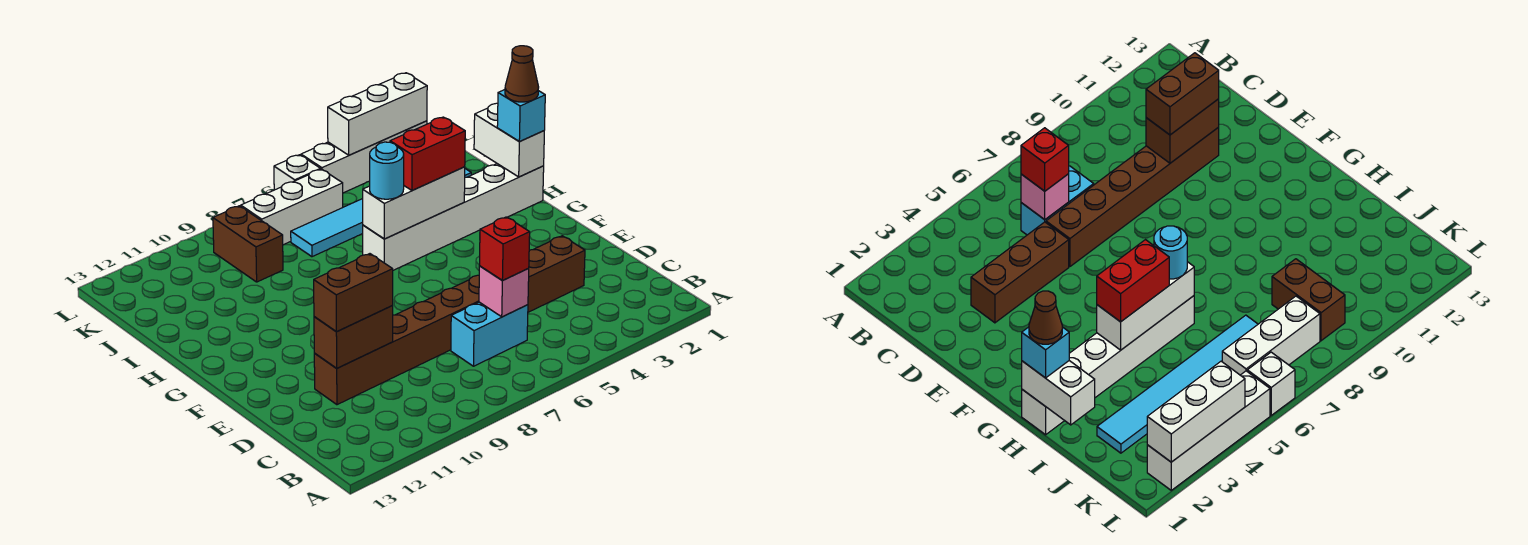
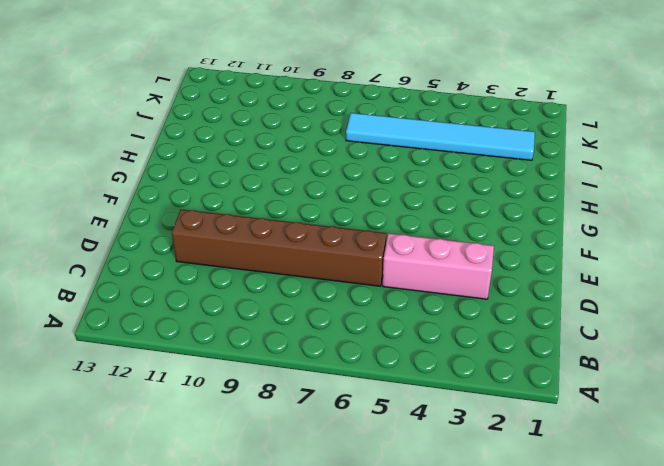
pink 1x3 brick [383,233,494,299] -> brown 1x3 brick [528,236,585,312]
none -> cyan 1x2 brick [451,302,528,366]
none -> white 1x6 brick [363,164,544,270]
none -> brown 1x2 brick [213,206,283,282]

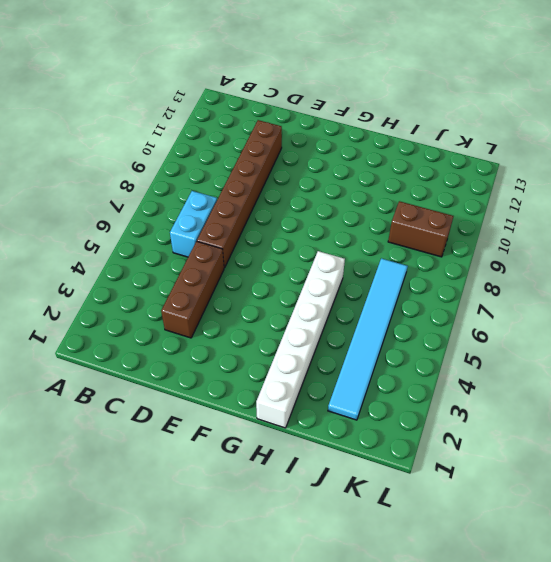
none -> white 1x3 brick [241,169,343,245]
none -> white 1x4 brick [301,121,427,193]
none -> white 1x1 brick [274,155,321,190]

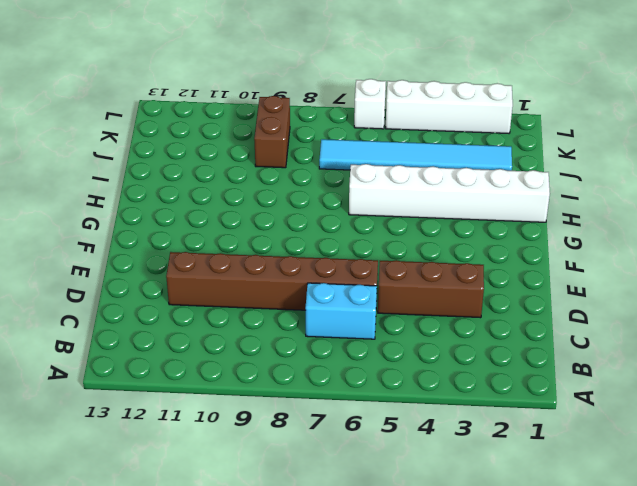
none -> white 1x3 brick [241,169,343,245]
none -> pink 1x1 brick [479,266,529,317]
none -> brown 1x2 brick [314,306,393,368]

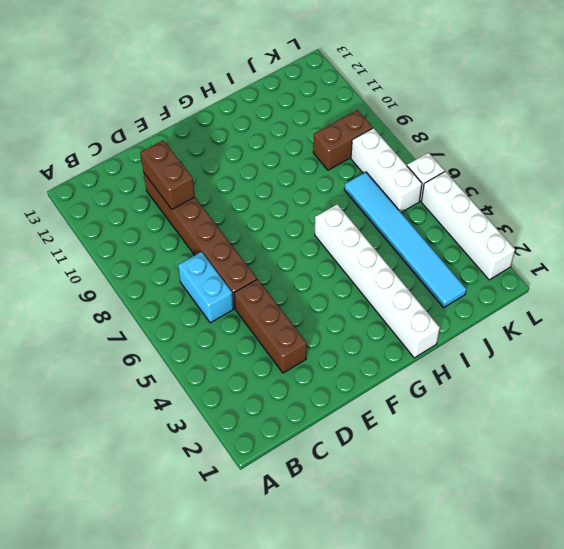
none -> pink 1x1 brick [479,266,529,317]
none -> white 1x2 brick [474,103,544,177]
none -> white 1x3 brick [363,167,465,239]

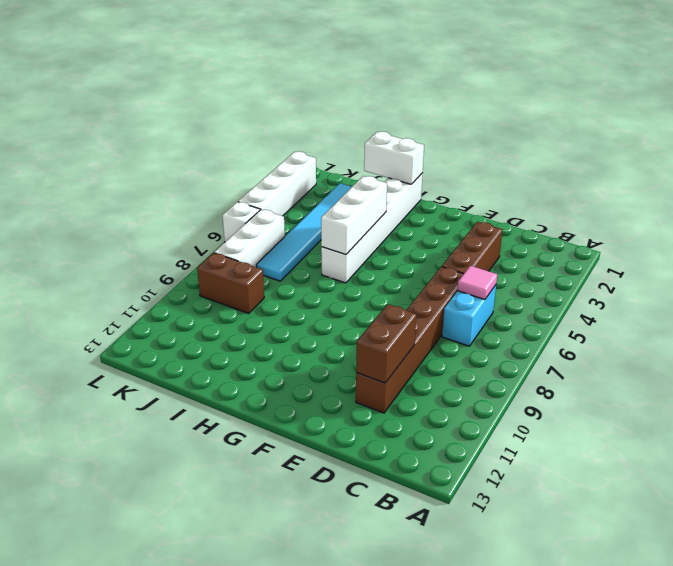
pink 1x1 tile [457,266,497,300] -> pink 1x1 brick [479,266,529,317]
none -> white 1x3 brick [328,73,427,155]
none -> red 1x1 brick [480,217,530,281]
none -> brown 1x2 brick [314,254,393,332]

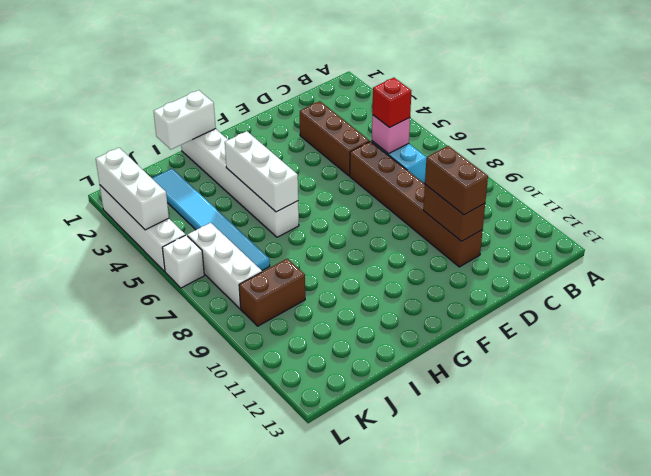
none -> cyan 1x1 brick [497,90,545,142]
none -> red 1x2 brick [390,117,465,191]
none -> cyan 1x1 round brick [370,142,404,199]

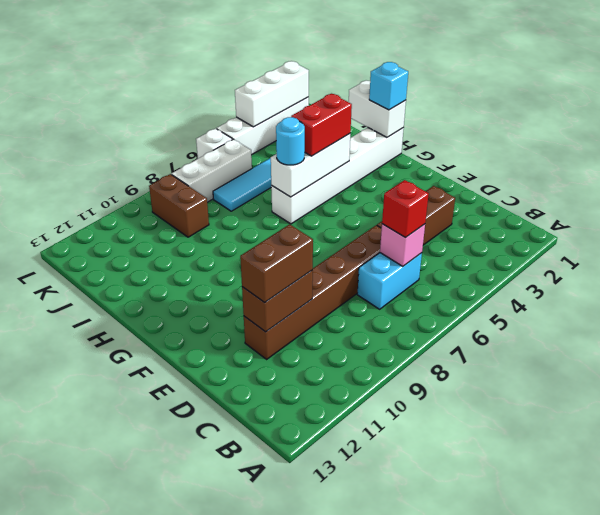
none -> brown 1x1 cone [505,46,539,102]

